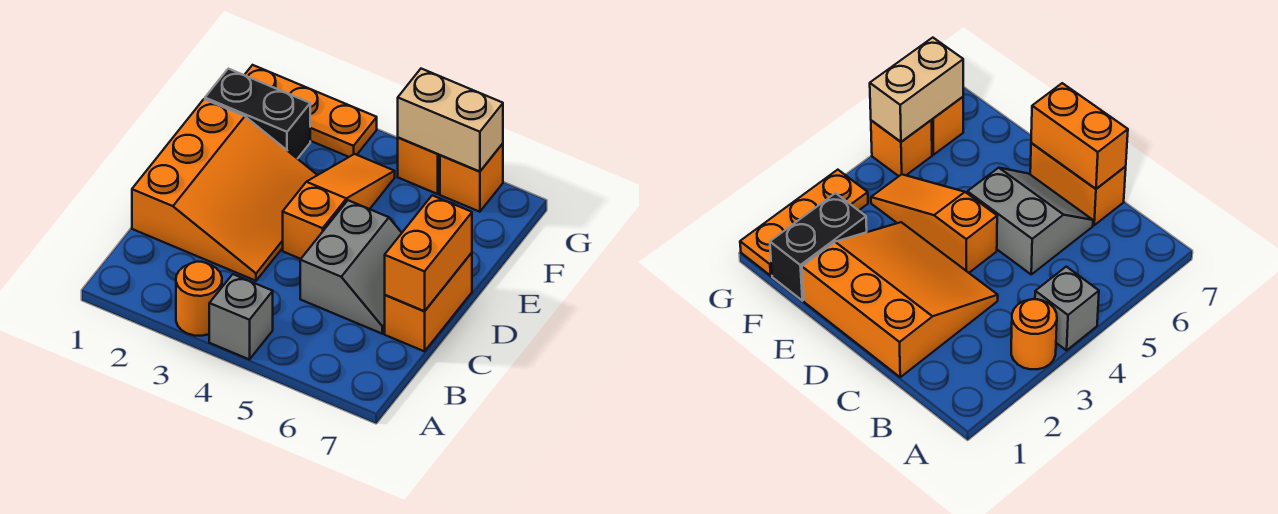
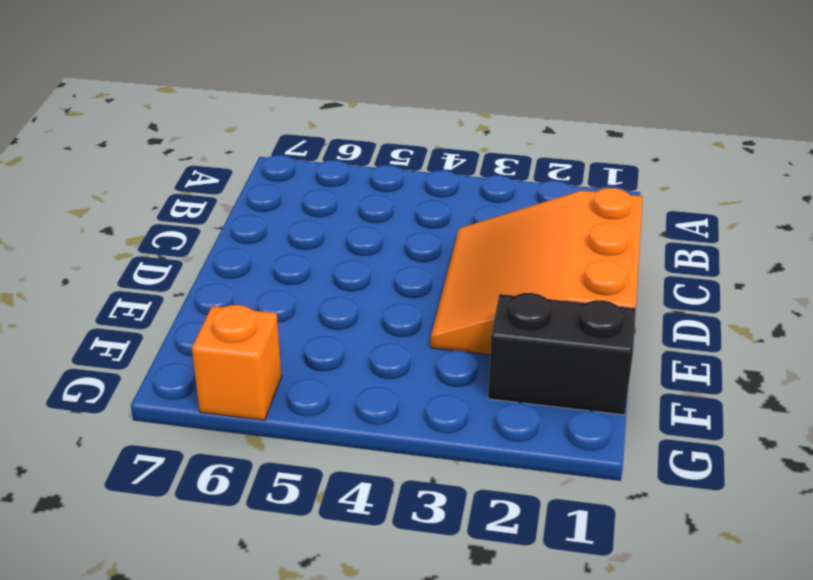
none -> orange 1x1 round brick [176,262,222,336]
none -> grey 1x1 brick [209,274,273,360]
none -> grey 2x2 slope [300,200,401,334]

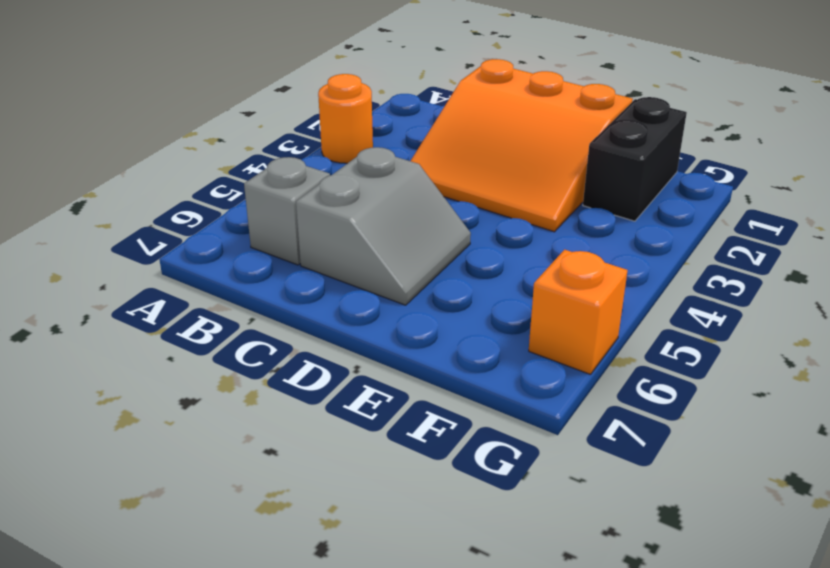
grey 1x1 brick [244,157,330,265] -> grey 1x1 brick moved to [209,274,273,360]
grey 2x2 slope [296,147,471,305] -> grey 2x2 slope turned to [300,200,401,334]
none -> orange 1x2 brick [385,253,472,351]
none -> orange 1x3 slope [283,154,395,259]
none -> orange 1x3 plate [245,65,377,157]

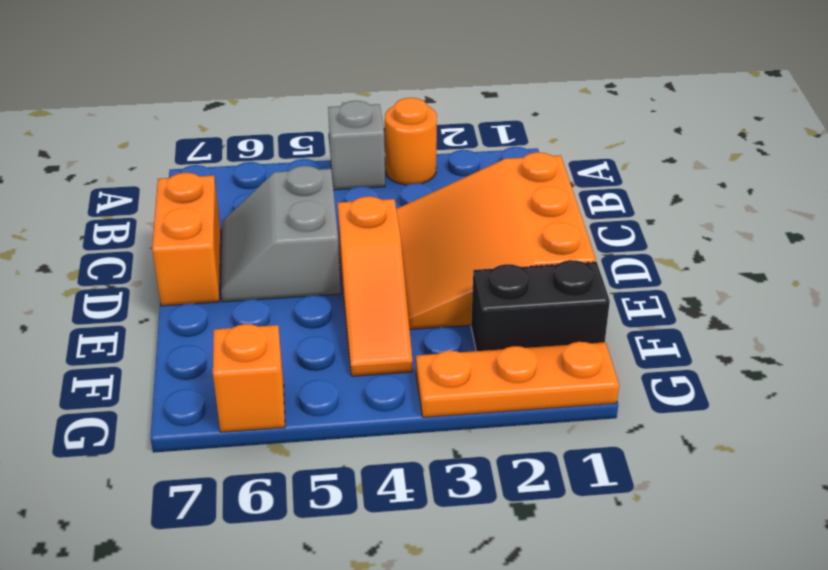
none -> orange 1x1 brick [398,138,440,194]
none -> orange 1x2 brick [385,195,472,311]
none -> tan 1x2 brick [398,69,503,172]

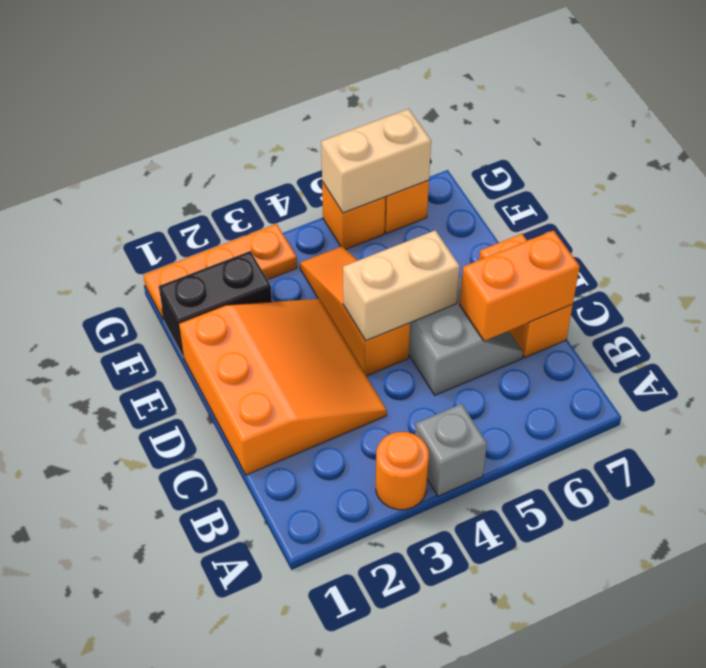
orange 1x2 brick [460,230,580,341] -> orange 1x2 brick turned to [385,195,472,311]
tan 1x2 brick [343,230,460,341] -> none

